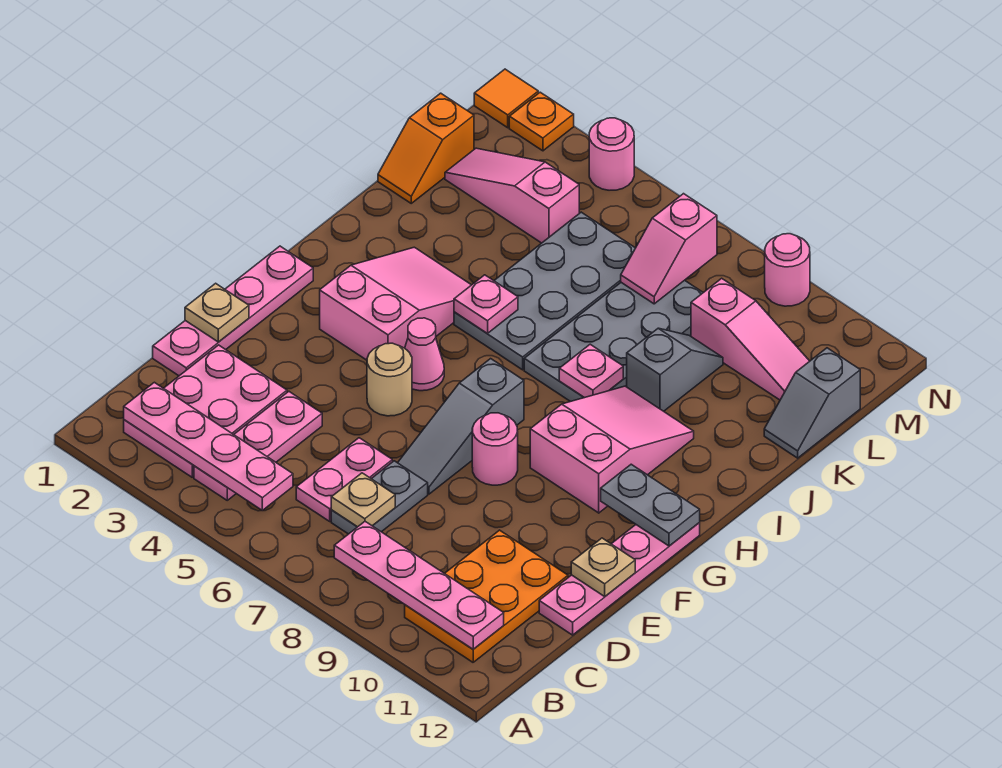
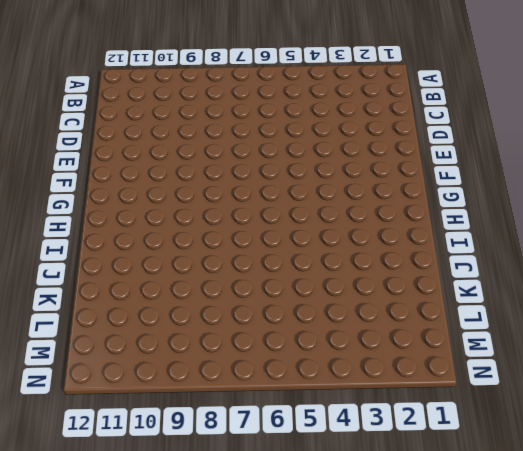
none -> pink 2x3 plate [124,345,287,477]
none -> pink 1x3 plate [194,391,322,500]
none -> orange 2x3 plate [405,530,568,662]
none -> pink 1x2 plate [296,438,392,521]

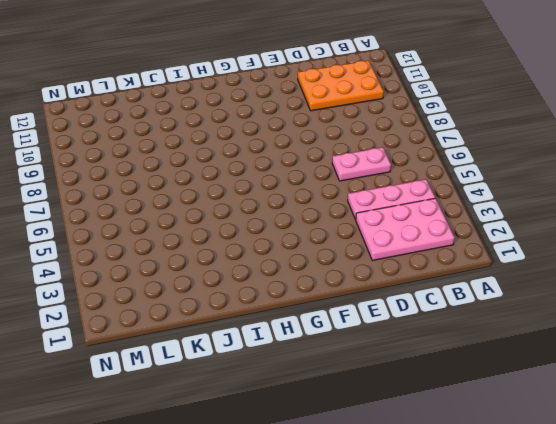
none -> grey 1x2 plate [331,461,428,534]
none -> pink 1x4 plate [153,246,313,376]
none -> pink 1x4 plate [539,523,700,635]
none -> grey 1x3 slope [398,359,524,494]

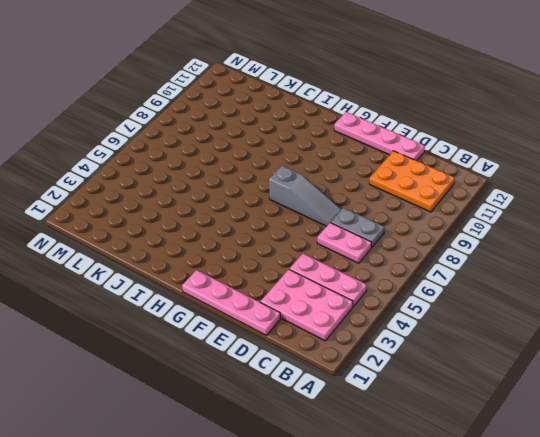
none -> tan 1x1 round brick [367,343,412,416]
none -> pink 1x1 round brick [472,413,518,485]
none -> pink 2x3 slope [320,247,471,360]
none -> pink 1x1 cone [405,318,444,391]

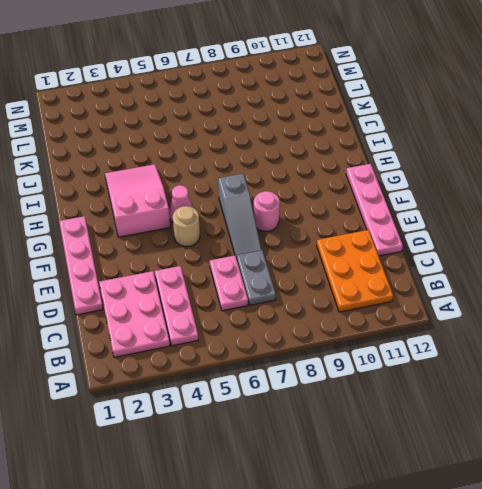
none -> pink 2x3 slope [530,386,694,513]
none -> grey 2x4 plate [454,212,635,370]
none -> grey 2x4 plate [524,280,703,402]
none -> grey 1x2 slope [627,328,723,411]

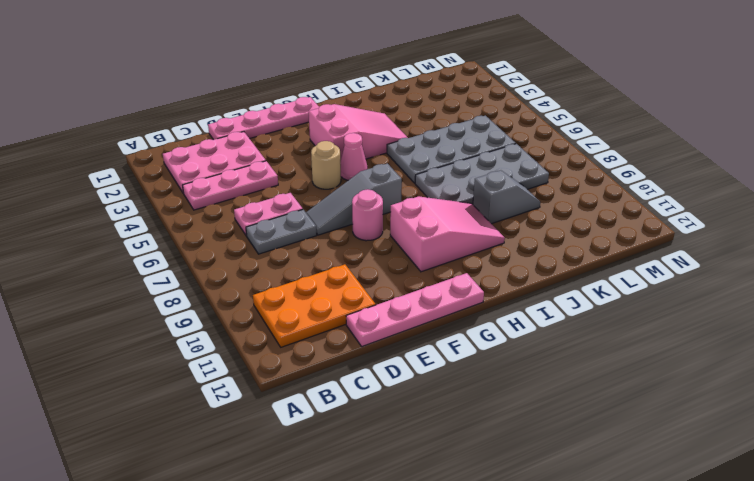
none -> orange 1x2 slope [378,93,474,203]
none -> grey 1x2 slope [764,348,860,458]
none -> pink 1x3 slope [445,148,579,243]
none -> pink 1x3 slope [691,278,809,400]

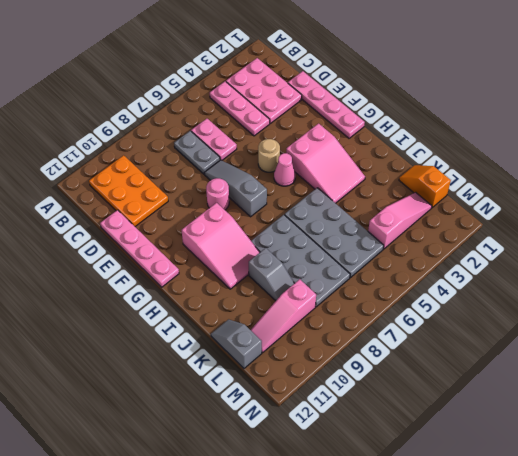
none -> orange 1x1 tile [474,69,538,128]
none -> orange 1x1 plate [509,92,574,151]
none -> pink 1x1 round brick [589,118,634,190]
none -> pink 1x1 round brick [765,234,810,306]

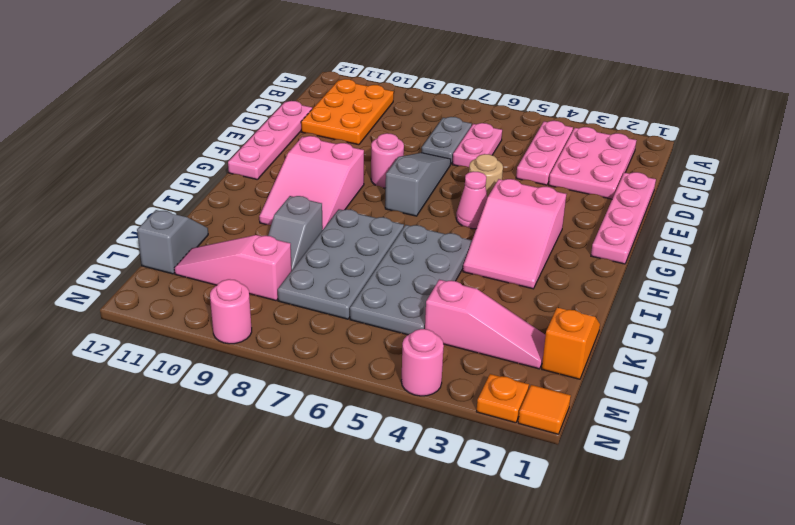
none -> pink 1x4 plate [124,382,293,511]
none -> pink 1x4 plate [334,522,504,649]
none -> tan 1x1 plate [331,473,395,527]
none -> tan 1x1 plate [185,283,249,342]

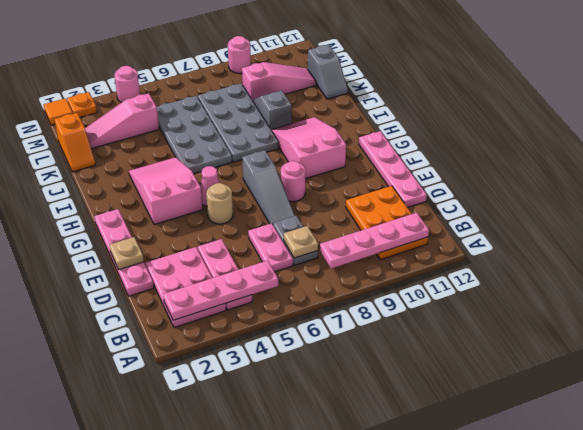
none -> tan 1x1 plate [571,538,635,596]
none -> grey 1x2 plate [601,464,700,546]
none -> pink 1x1 plate [454,275,518,333]
none -> pink 1x1 plate [559,344,623,398]

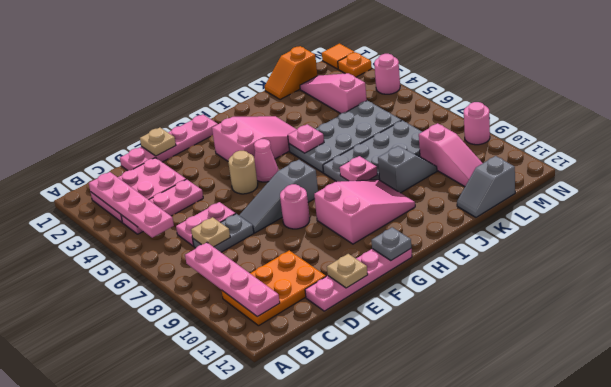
grey 1x1 plate [371,227,411,260] -> grey 1x2 plate [601,464,700,546]
none -> pink 1x2 slope [621,194,717,304]

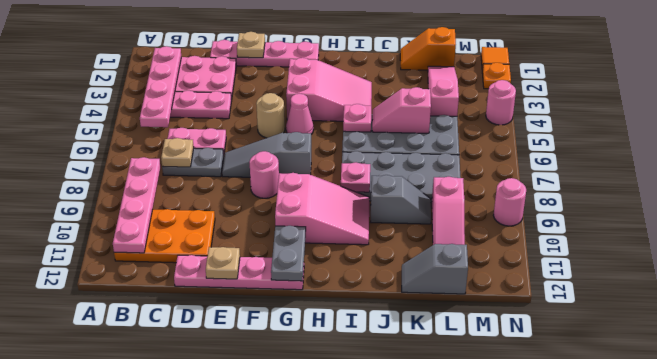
pink 1x2 slope [372,87,431,133] -> pink 1x2 slope moved to [621,194,717,304]

